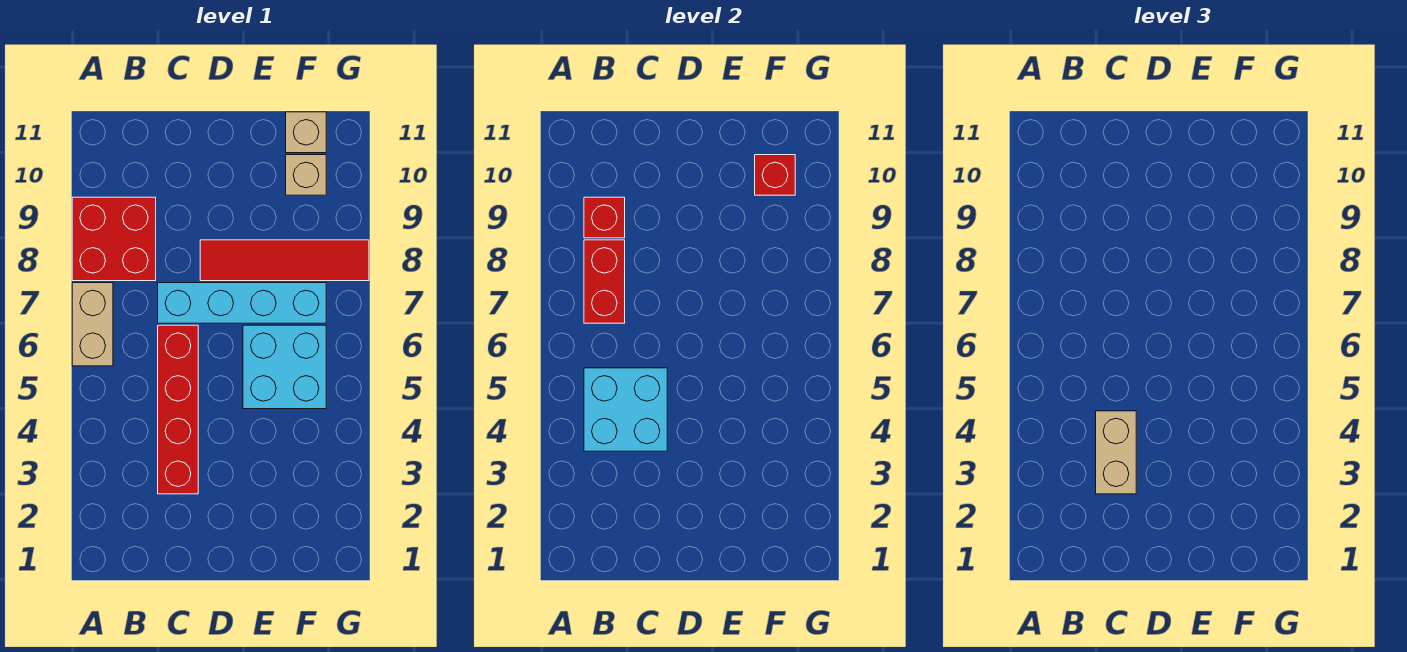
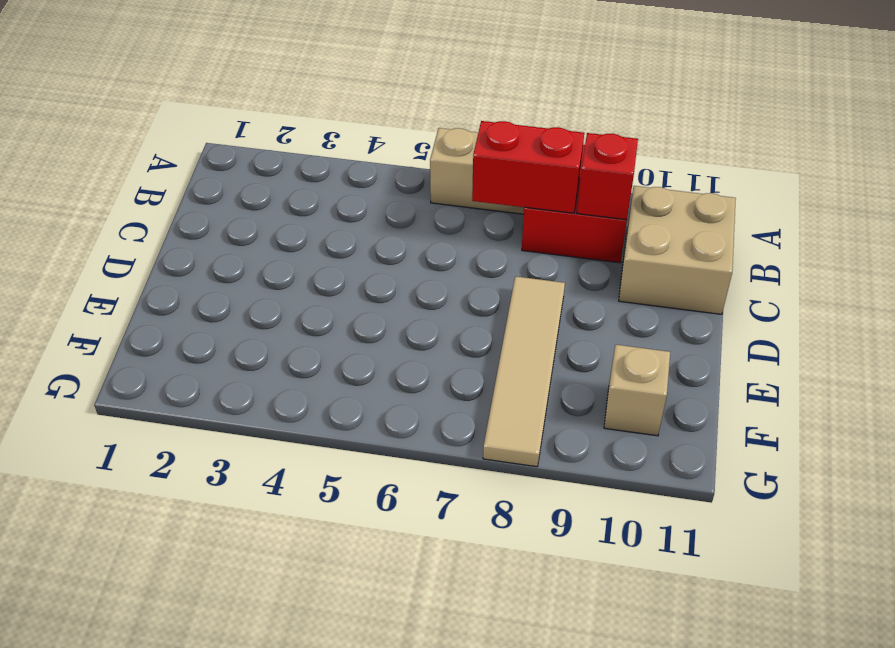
tan 2x2 brick [619,186,736,314] -> none
tan 1x4 tile [483,276,565,467] -> red 1x4 tile [200,240,369,281]
none -> red 1x4 brick [158,325,198,494]
none -> cyan 1x4 brick [158,283,326,323]
none -> cyan 2x2 brick [243,325,326,409]

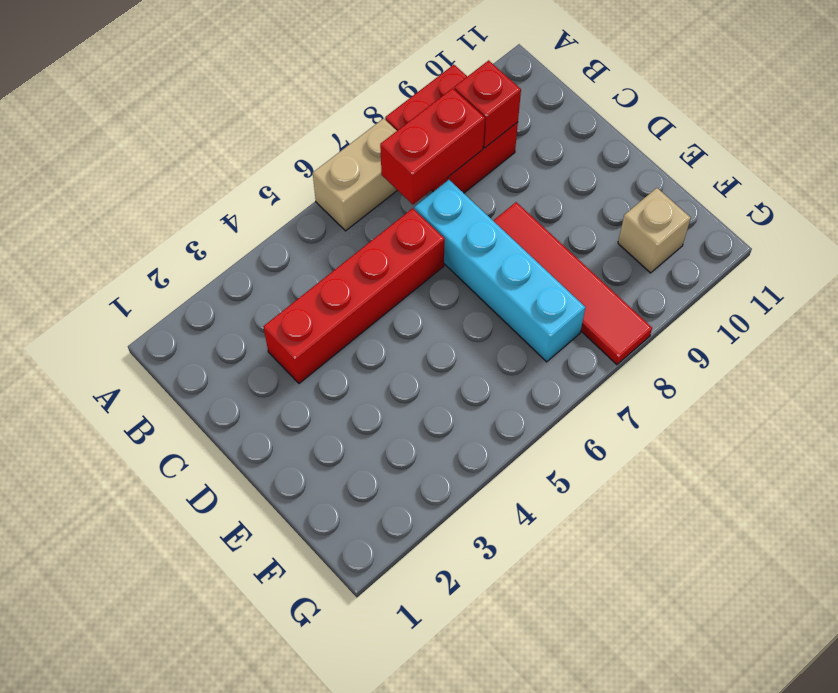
none -> cyan 2x2 brick [243,325,326,409]
none -> tan 1x1 brick [286,112,326,153]
none -> cyan 2x2 brick [584,368,667,451]

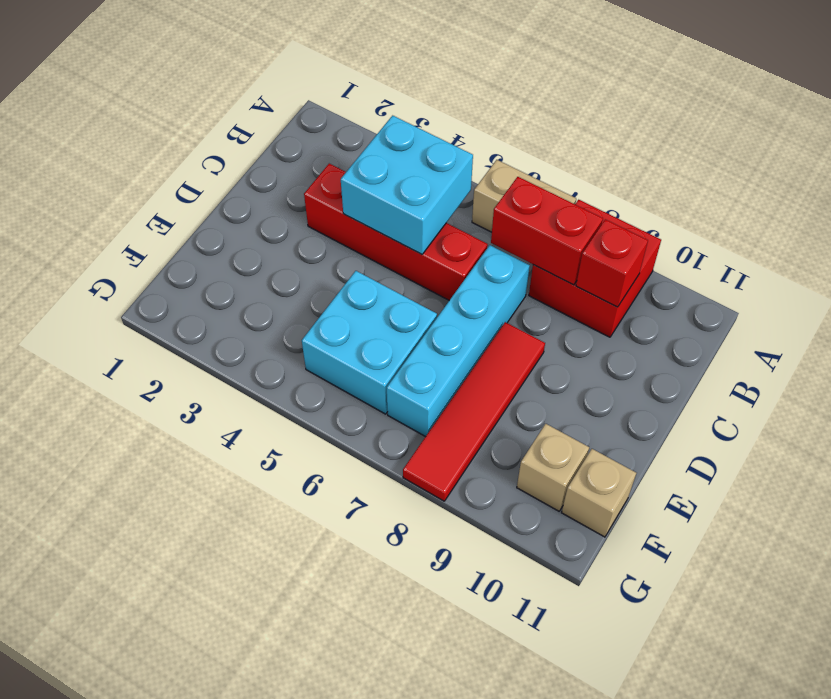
none -> red 1x1 brick [755,155,795,195]
none -> tan 1x2 brick [1096,411,1136,494]

